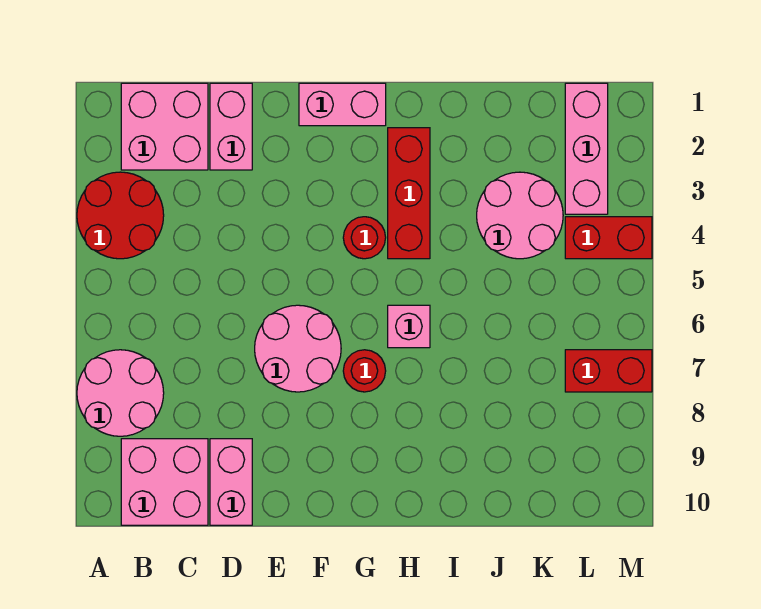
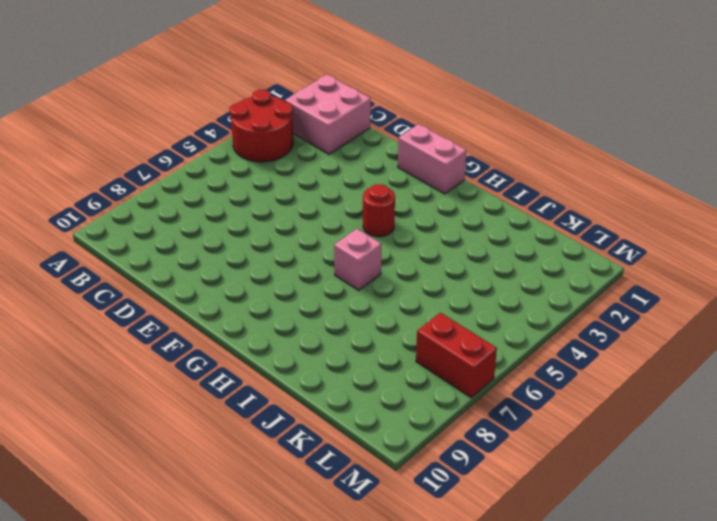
none -> pink 2x2 round brick [77,350,164,436]
none -> pink 2x2 brick [121,439,208,525]
none -> pink 1x2 brick [210,83,252,170]

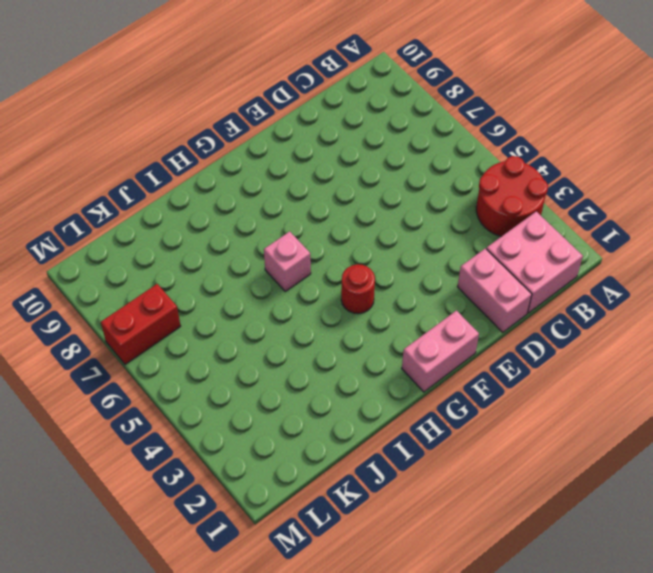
none -> pink 2x2 round brick [77,350,164,436]
none -> pink 2x2 brick [121,439,208,525]
none -> pink 1x2 brick [210,439,252,525]

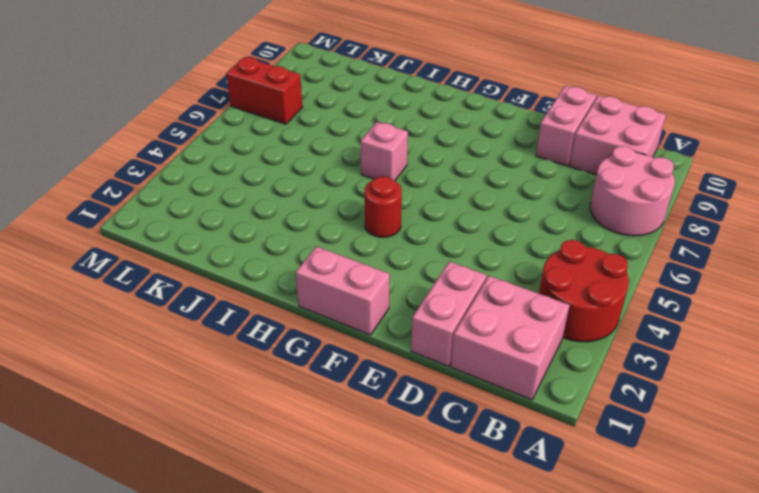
none -> pink 2x2 round brick [255,305,341,392]
none -> red 1x1 round brick [343,350,386,392]
none -> red 1x3 brick [388,128,430,259]

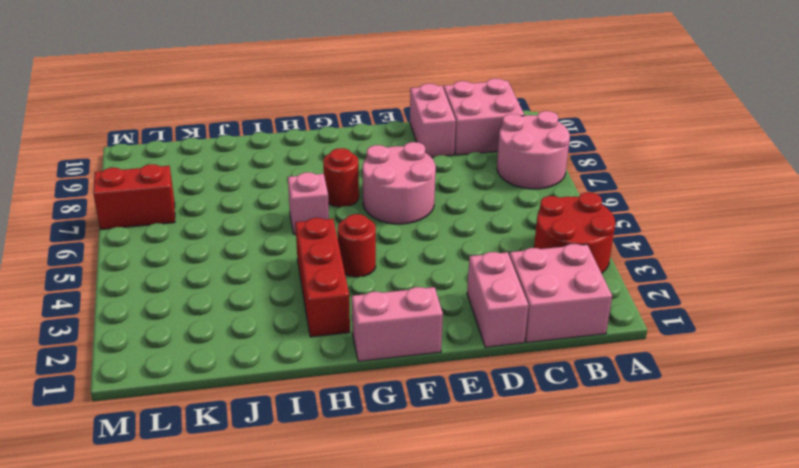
none -> pink 2x2 round brick [477,172,563,259]
none -> pink 1x3 brick [565,83,608,214]
none -> red 1x2 brick [565,217,652,259]

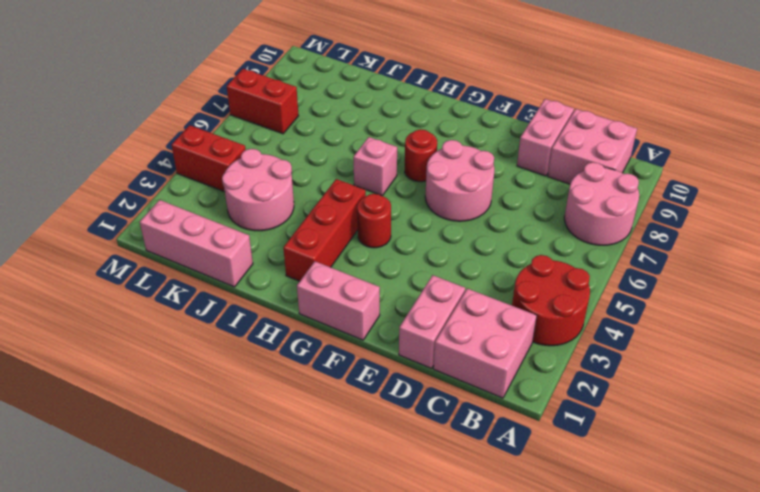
pink 1x3 brick [140,200,253,287] -> pink 1x3 brick turned to [565,83,608,214]

